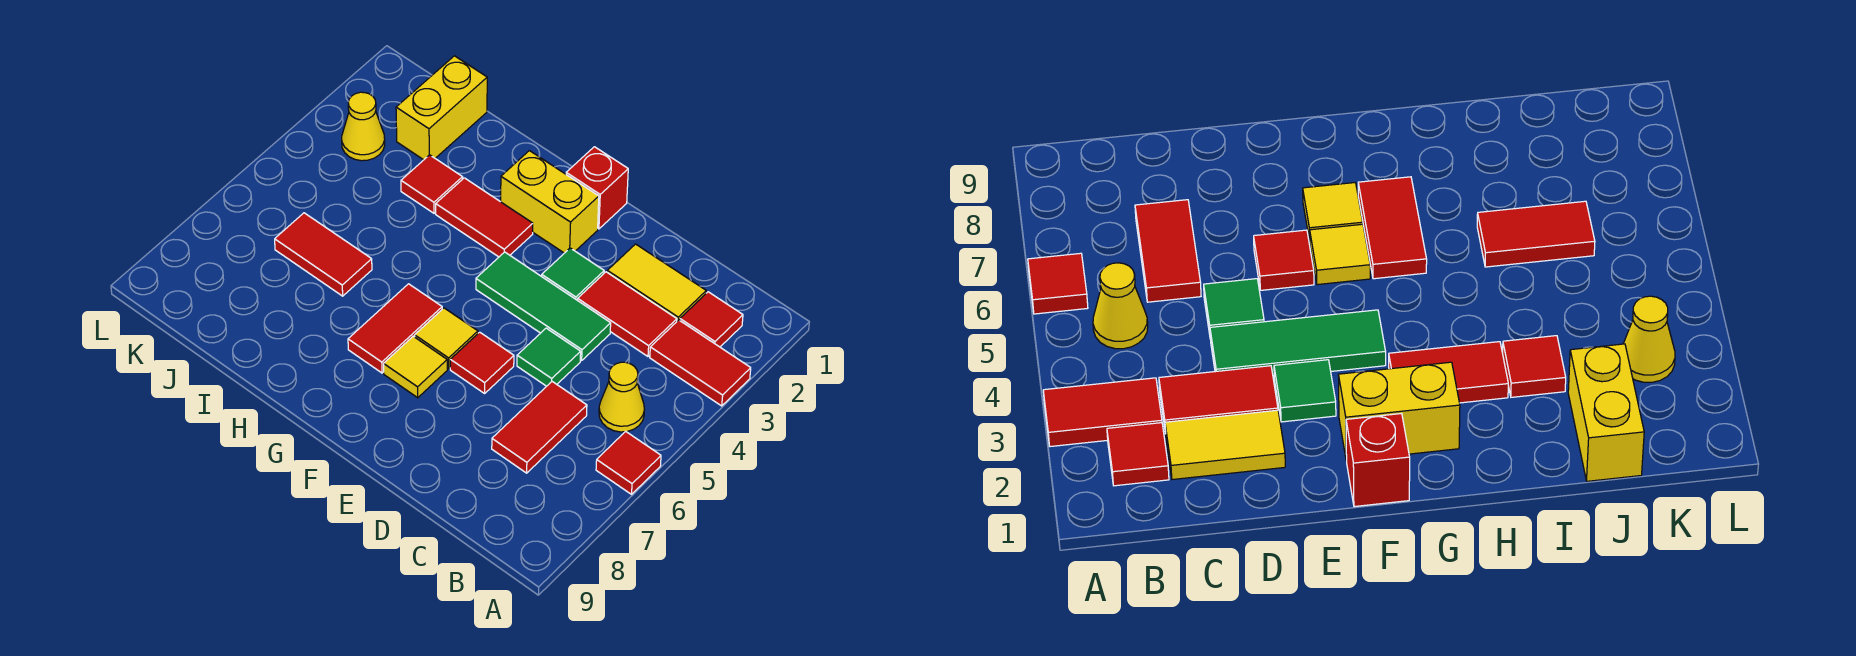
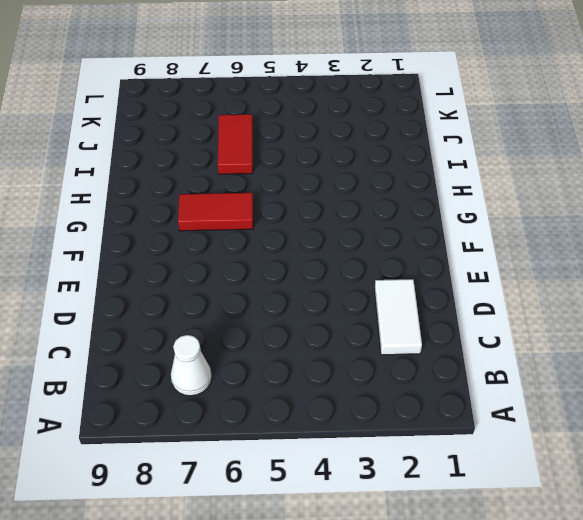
white 1x1 cone [171,335,212,396] -> none
white 1x2 tile [374,279,422,355] -> yellow 1x2 tile [607,244,706,321]
none -> red 1x2 tile [650,320,751,406]
none -> red 1x1 tile [596,431,661,494]
none -> red 1x1 tile [680,292,743,347]

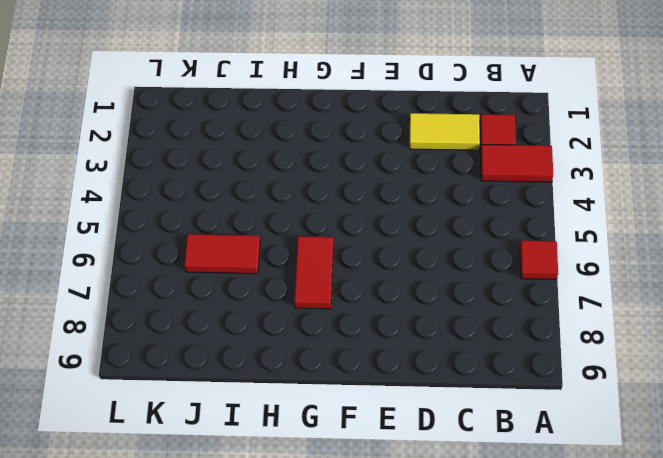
none -> yellow 1x1 cone [599,362,645,432]
none -> red 1x2 tile [578,272,677,356]
none -> red 1x2 tile [492,382,587,473]

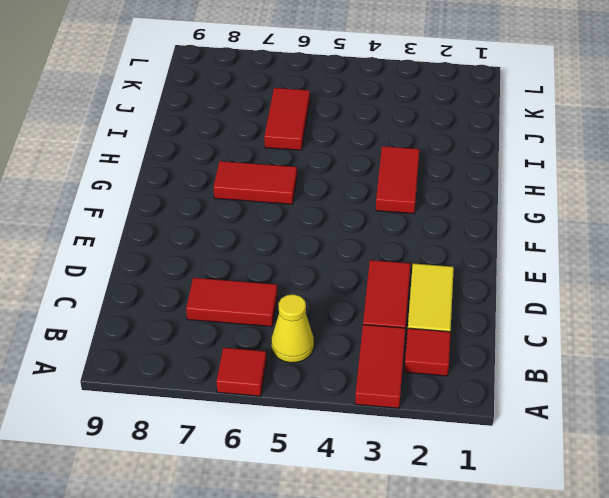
none -> green 1x3 tile [476,252,611,361]
none -> green 1x1 tile [517,328,581,386]
none -> green 1x1 tile [542,248,604,300]

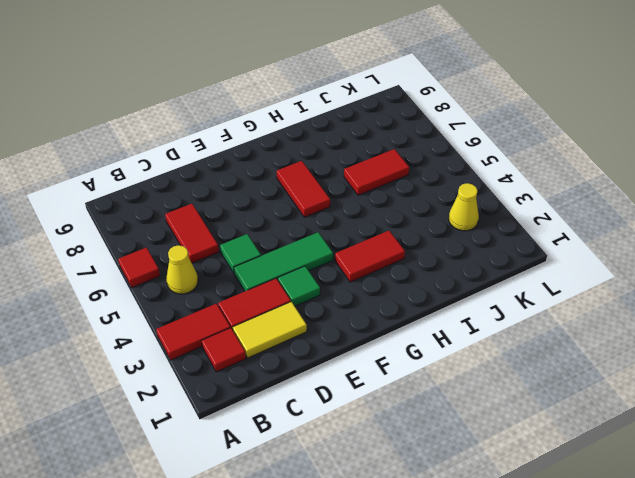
none -> red 1x1 tile [450,332,514,393]
none -> red 1x1 brick [566,147,628,229]
none -> yellow 1x2 brick [501,151,599,253]

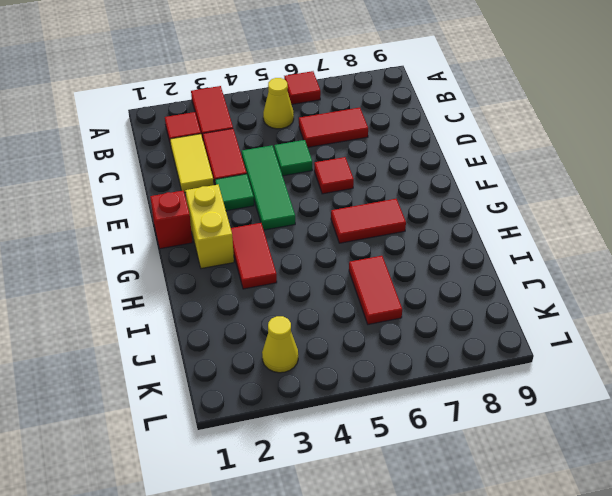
none -> yellow 1x1 tile [415,308,478,369]
none -> yellow 1x1 tile [384,336,447,398]
none -> red 1x1 tile [401,155,463,213]

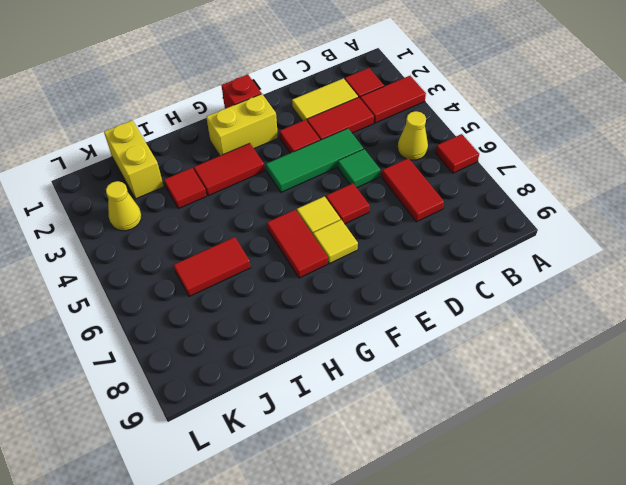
red 1x1 tile [279,120,320,153] -> green 1x1 tile [542,248,604,300]

